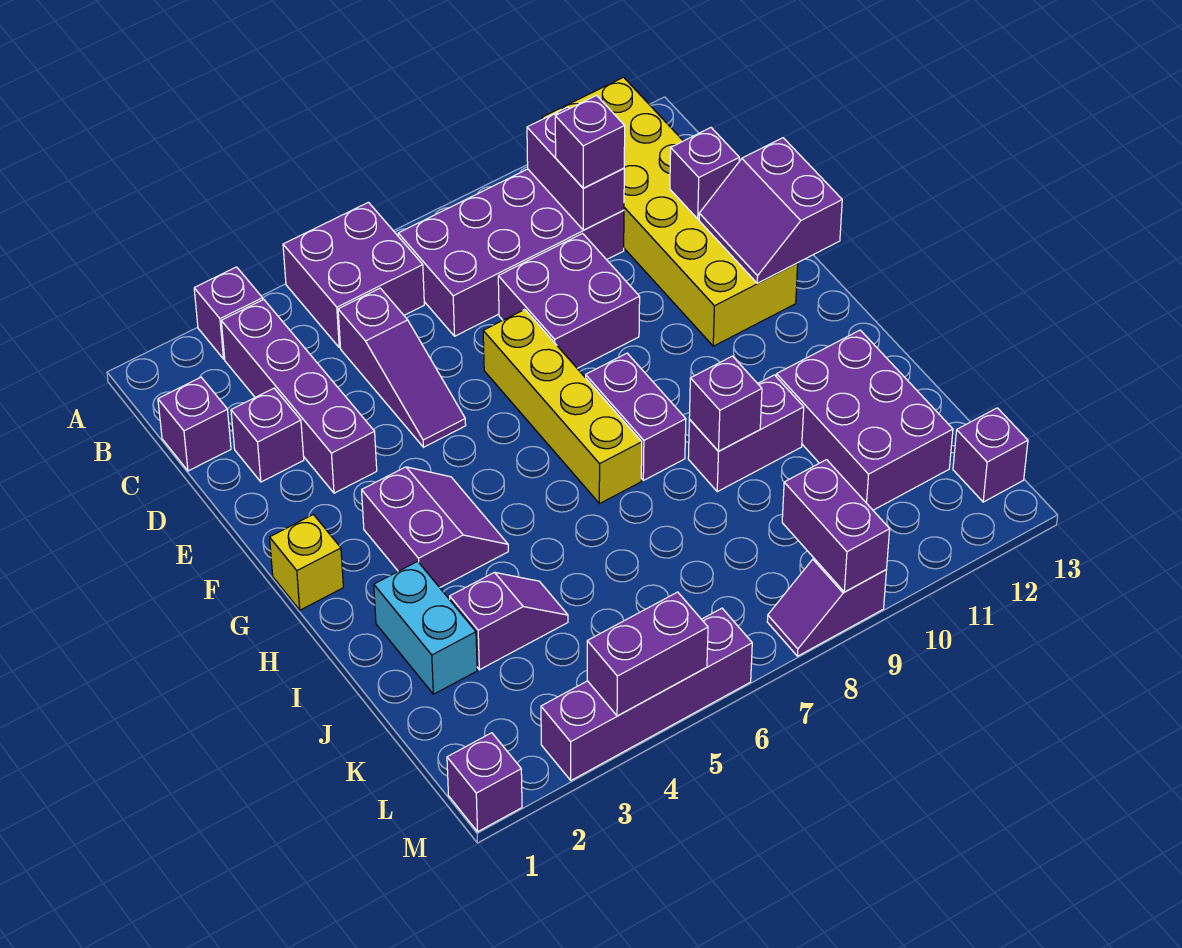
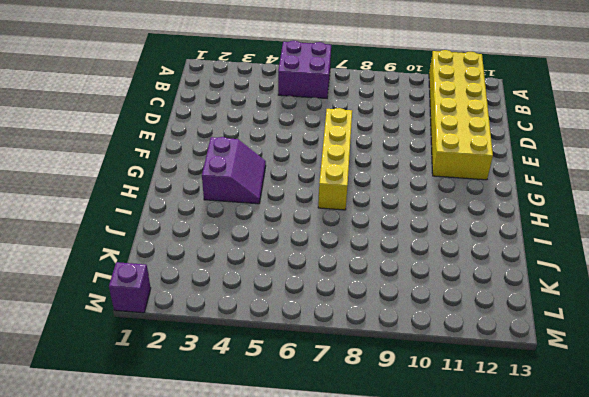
none -> purple 1x1 brick [194,267,263,359]
none -> purple 1x4 brick [221,300,377,493]
none -> purple 2x4 brick [398,169,624,336]

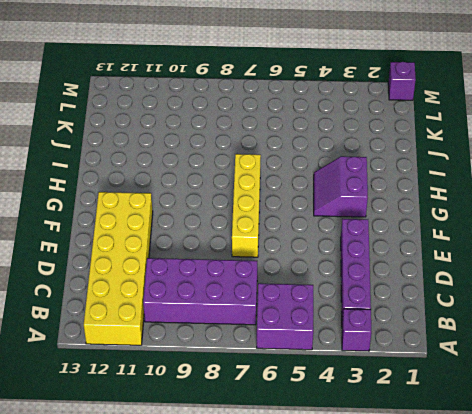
none -> purple 1x1 brick [158,377,231,471]
none -> purple 1x3 slope [338,288,466,447]
none -> purple 1x1 brick [231,388,304,482]

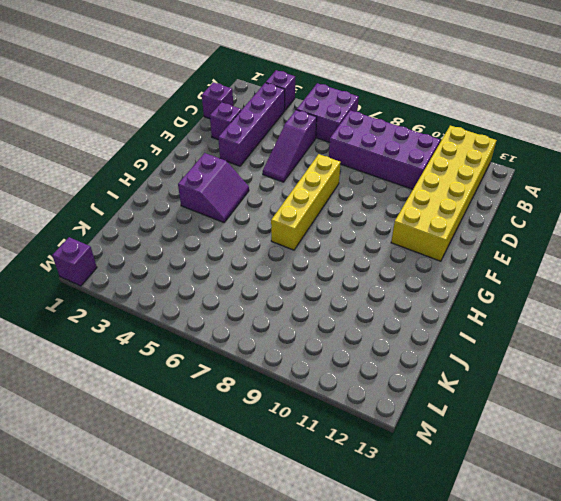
none -> purple 2x2 brick [498,234,640,368]
none -> yellow 1x1 brick [270,514,343,610]
none -> purple 1x2 brick [586,353,686,480]

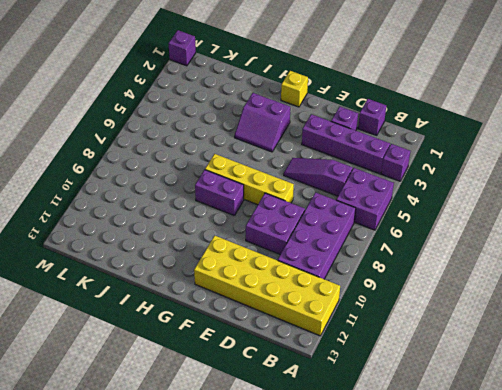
none -> cyan 1x2 brick [374,561,477,694]
none -> purple 1x2 brick [688,375,804,492]
none -> purple 2x3 brick [776,330,953,510]

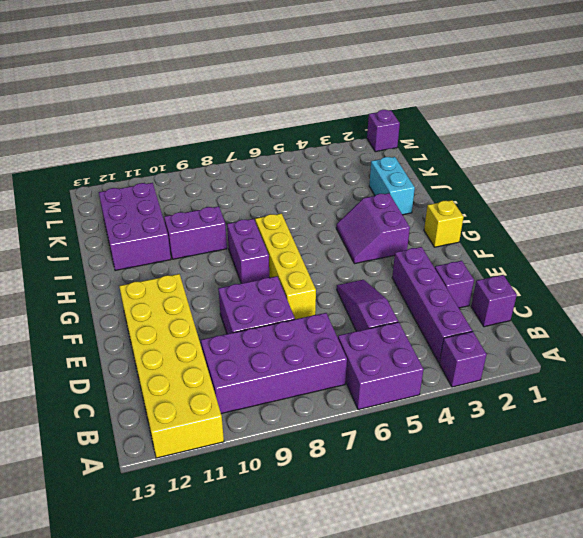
none -> purple 1x2 slope [450,572,568,670]
none -> purple 1x1 brick [953,408,1028,502]
none -> purple 1x4 brick [541,608,752,780]

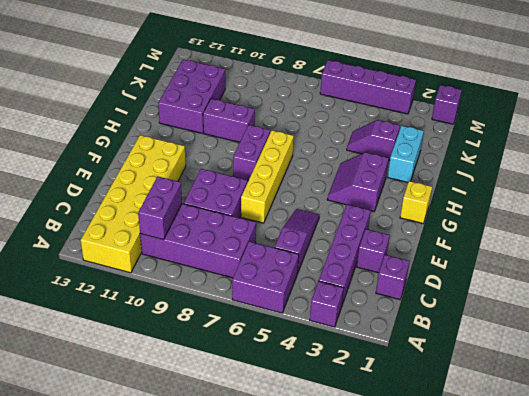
none -> purple 1x1 brick [953,408,1028,502]
none -> purple 1x2 slope [767,559,886,656]
none -> purple 1x1 brick [670,128,739,219]

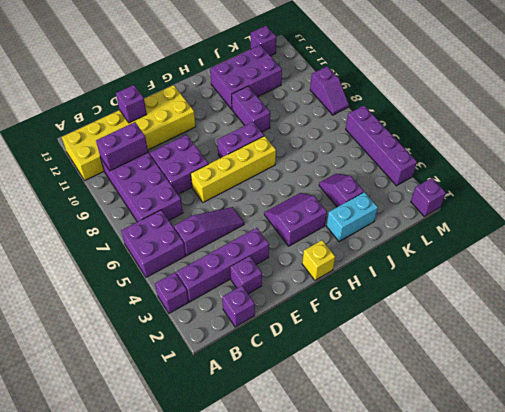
none -> purple 2x2 slope [699,138,842,283]
none -> purple 1x1 brick [689,356,762,451]
none -> purple 1x2 brick [782,460,890,592]

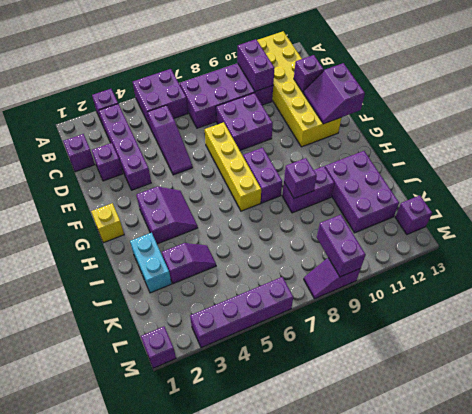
none -> purple 1x2 brick [587,592,708,716]
none -> purple 1x1 brick [555,96,625,188]

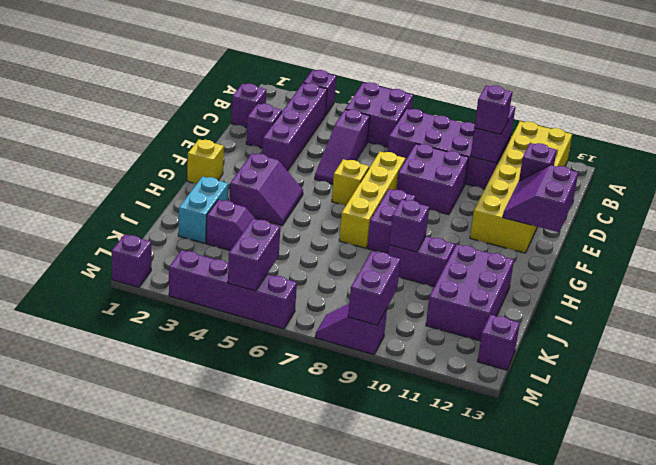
yellow 1x1 brick [332,159,369,205] -> none
purple 1x2 brick [228,219,280,291] -> purple 1x2 brick turned to [587,592,708,716]

